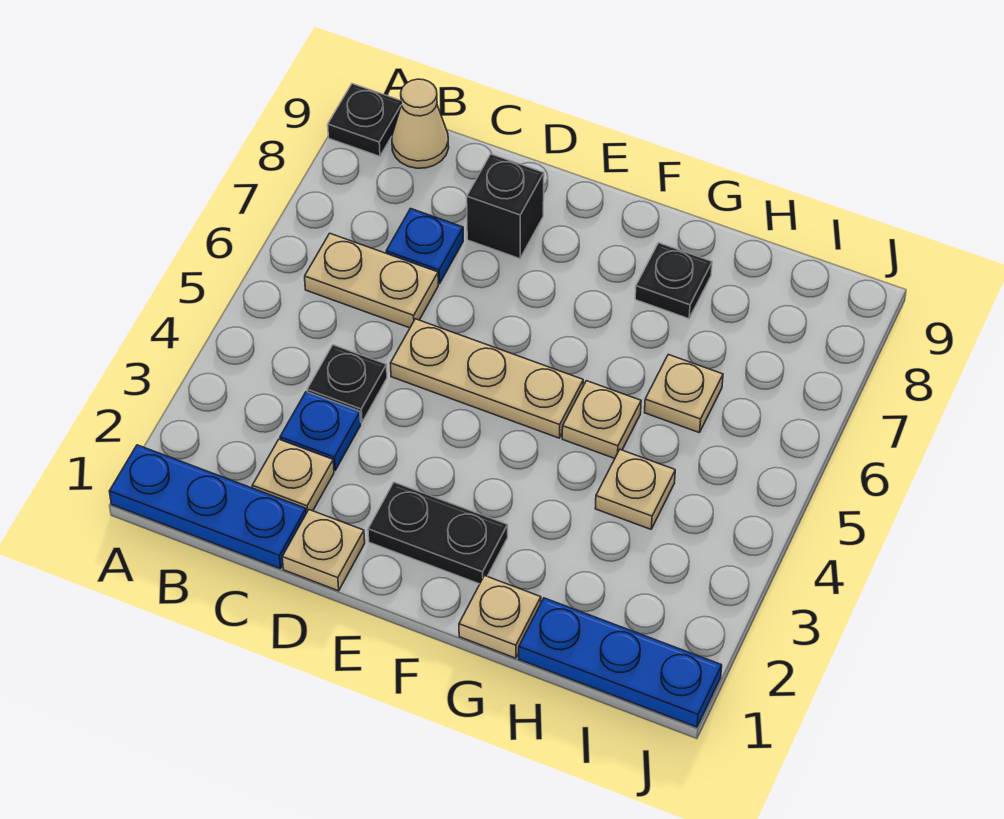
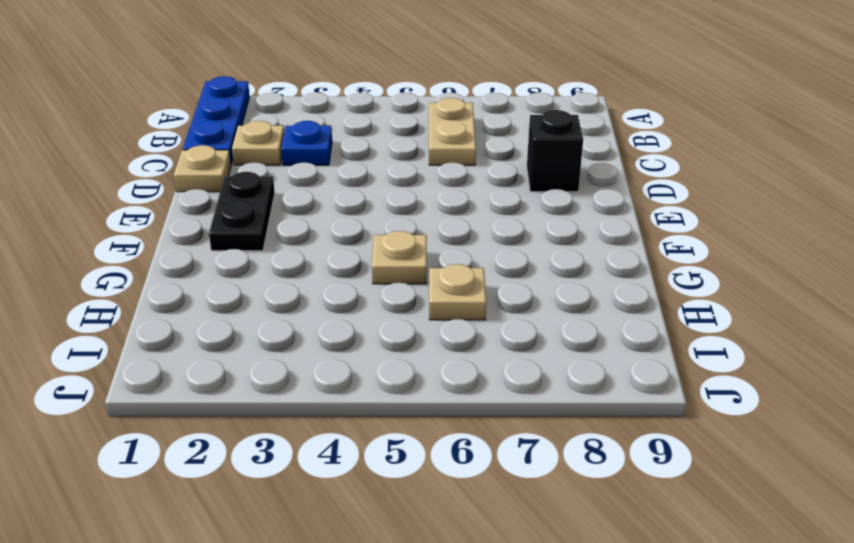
none -> black 1x1 plate [328,84,401,156]
none -> tan 1x1 cone [392,79,449,168]
none -> black 1x1 plate [307,345,387,423]

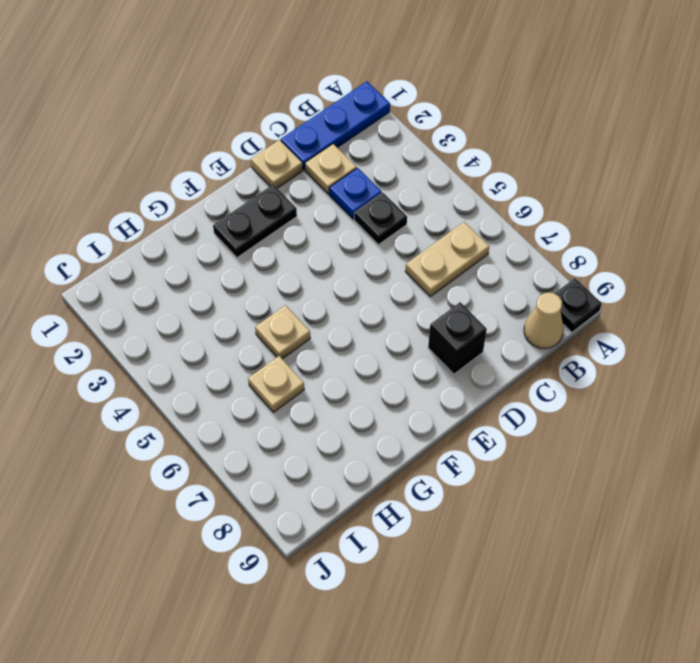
none -> blue 1x1 plate [386,208,463,284]
none -> tan 1x3 plate [390,319,583,438]
none -> tan 1x1 plate [459,576,541,658]

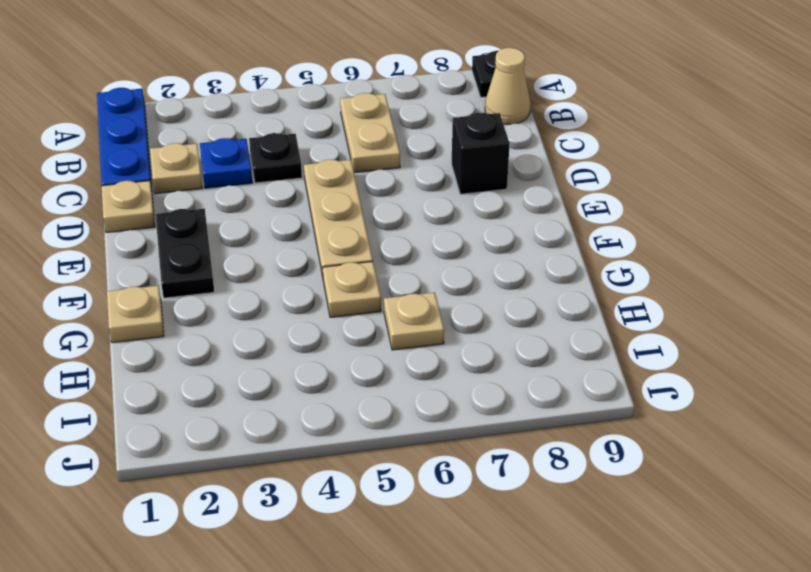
none -> blue 1x1 plate [386,208,463,284]
none -> black 1x1 plate [635,243,712,319]
none -> blue 1x3 plate [519,598,722,727]

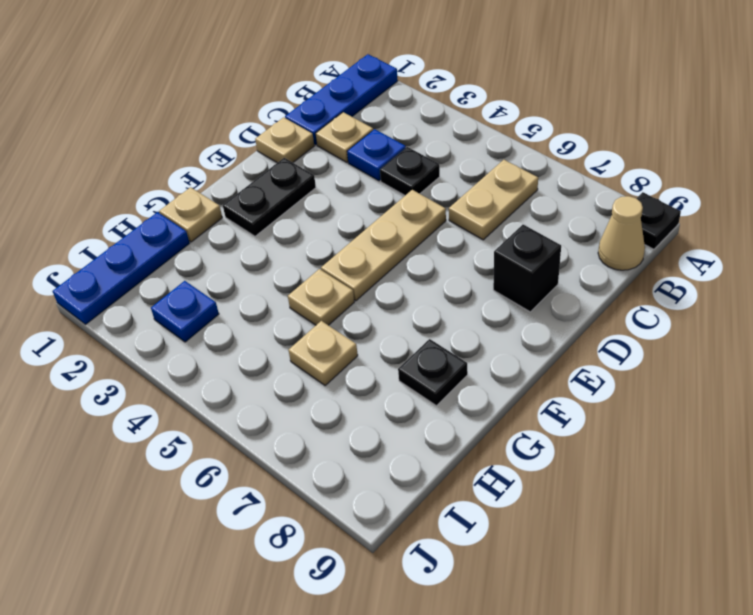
blue 1x1 plate [151,281,219,342] -> blue 1x1 plate moved to [386,208,463,284]
none -> tan 1x1 plate [595,450,675,529]

